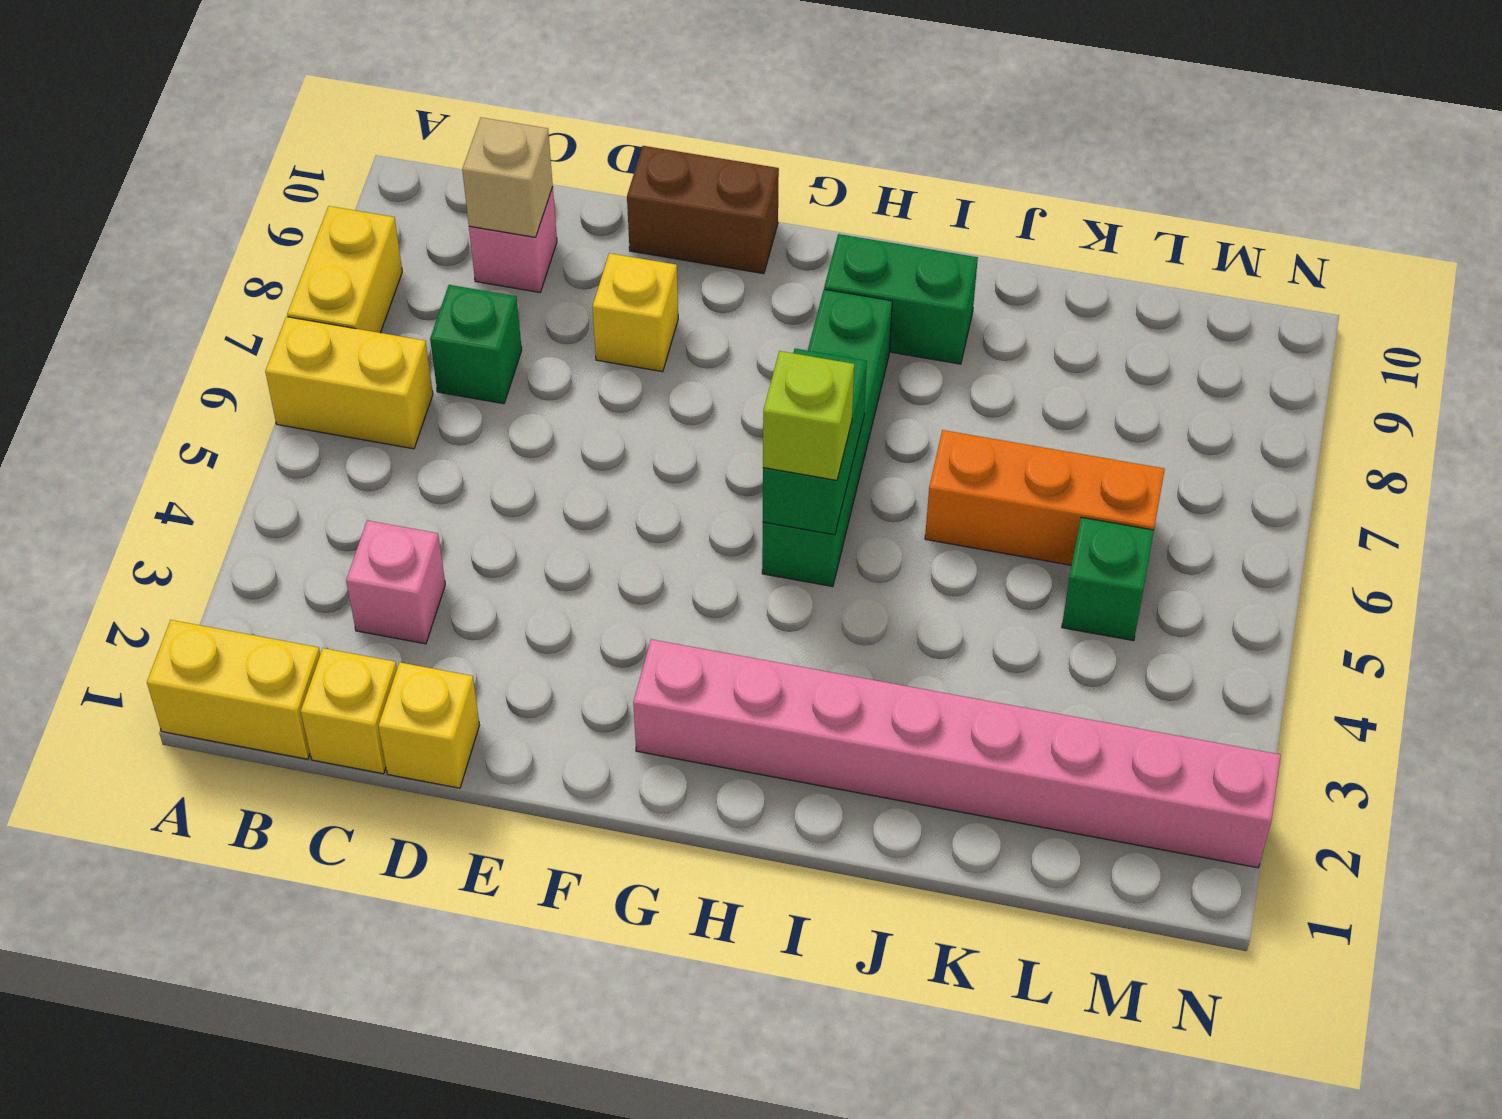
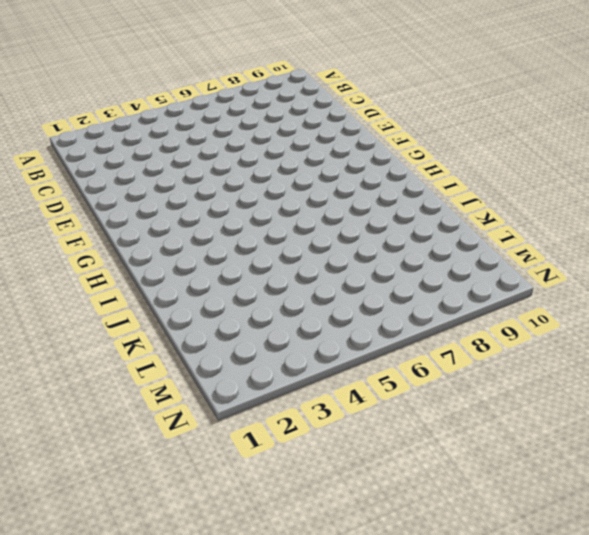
none -> yellow 1x2 brick [147,620,320,759]
none -> yellow 1x2 brick [265,317,433,449]
none -> yellow 1x2 brick [287,206,402,333]

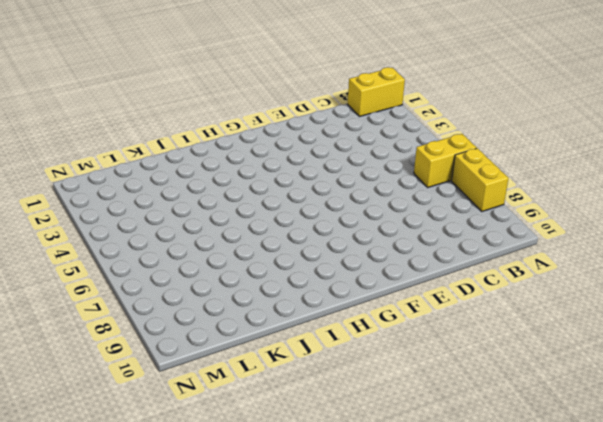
none -> yellow 1x1 brick [301,648,397,774]
none -> pink 1x1 brick [346,521,445,644]
none -> green 1x1 brick [430,285,522,404]

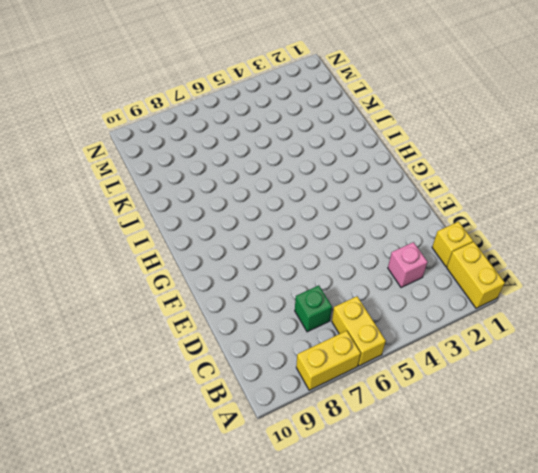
none -> pink 1x1 brick [469,187,557,292]
none -> yellow 1x1 brick [378,662,480,788]
none -> yellow 1x1 brick [592,253,678,372]

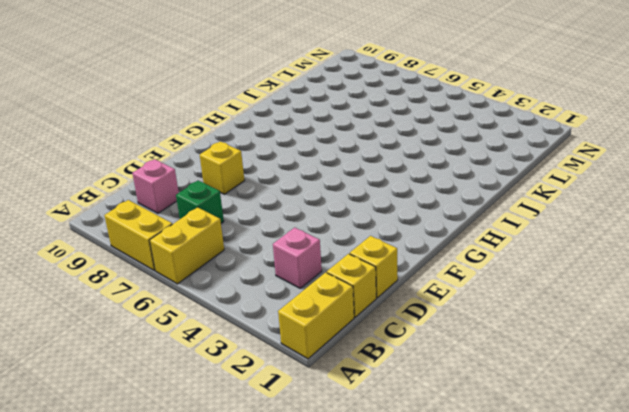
none -> brown 1x2 brick [627,146,779,274]
none -> pink 1x8 brick [633,639,1281,868]
none -> green 1x4 brick [762,289,892,587]

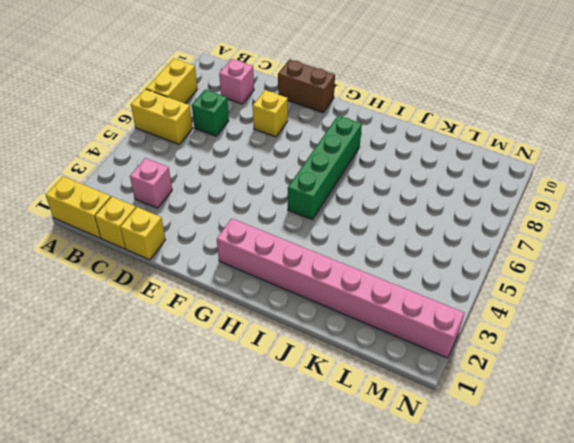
none -> green 1x2 brick [824,234,978,364]
none -> orange 1x3 brick [925,430,1165,565]
none -> green 1x1 brick [1062,517,1154,641]

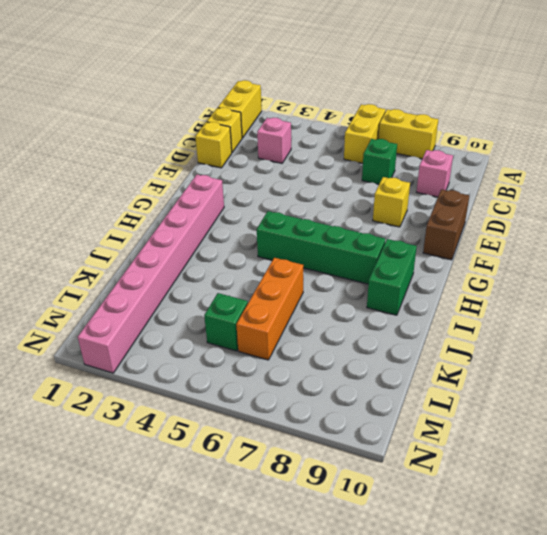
none -> tan 1x1 brick [462,117,553,237]
none -> green 1x2 brick [763,349,867,535]
none -> lime 1x1 brick [763,351,854,480]

